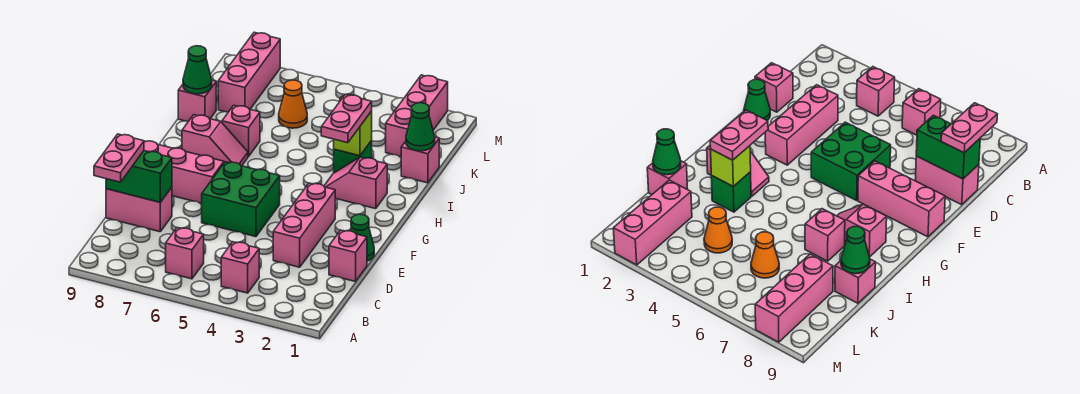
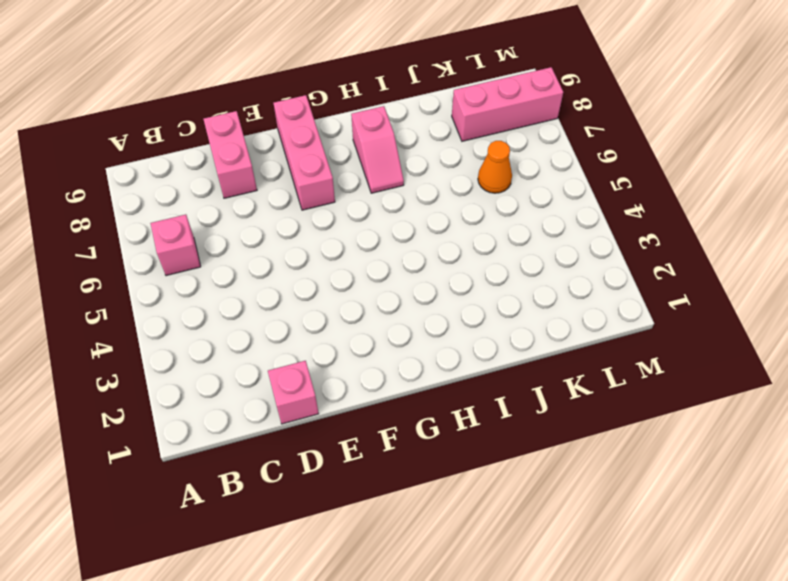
none -> pink 1x1 brick [221,242,259,293]
none -> pink 1x3 brick [273,183,335,267]
none -> green 1x1 cone [350,214,374,261]

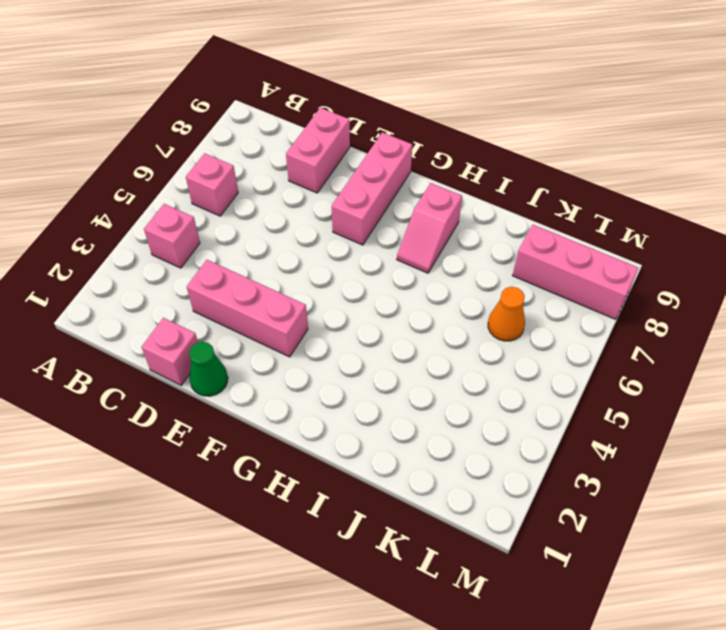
none -> green 2x2 brick [202,162,280,237]
none -> pink 1x2 slope [324,157,387,209]
none -> green 1x1 brick [334,141,372,173]

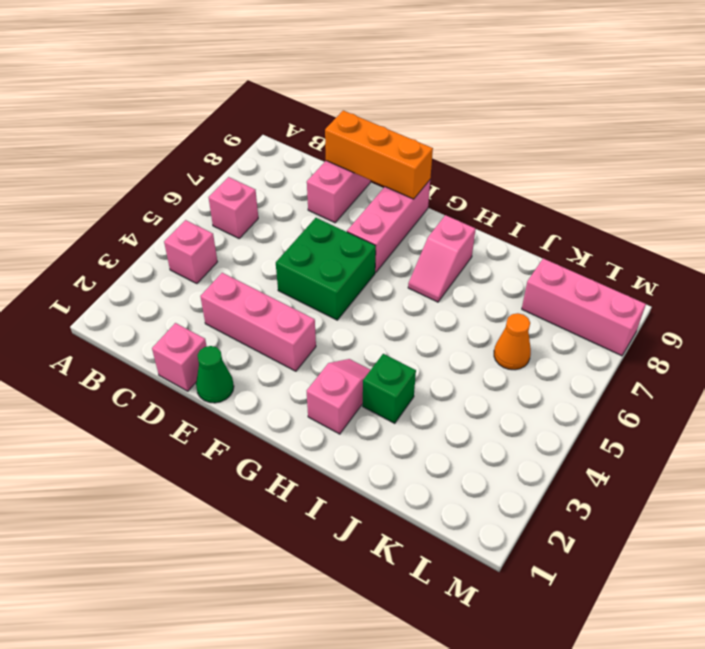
orange 1x3 brick [325,111,433,199] -> green 1x2 brick [106,151,172,202]
none -> pink 1x1 brick [222,105,260,157]
none -> pink 1x1 brick [401,137,439,183]
none -> pink 1x1 brick [178,80,216,121]

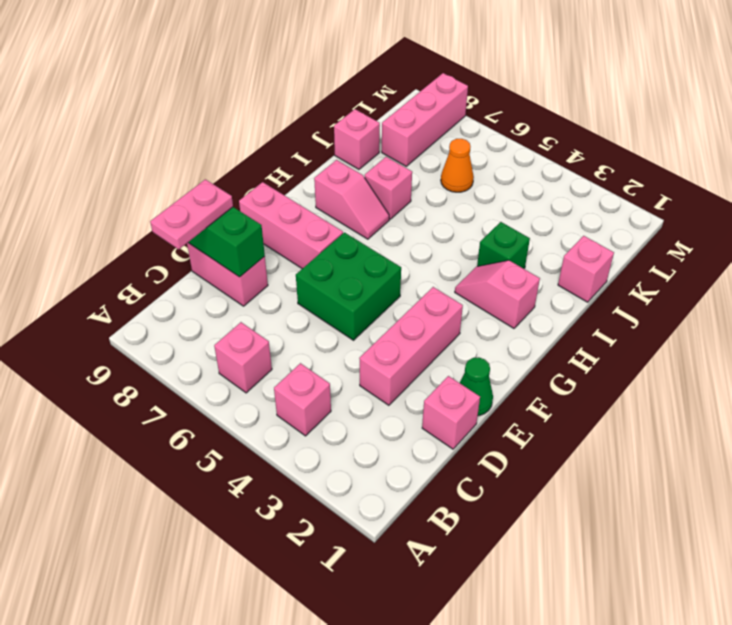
none -> pink 1x3 brick [386,75,448,156]
none -> orange 1x1 cone [704,207,732,253]
none -> lime 1x1 brick [334,111,372,156]

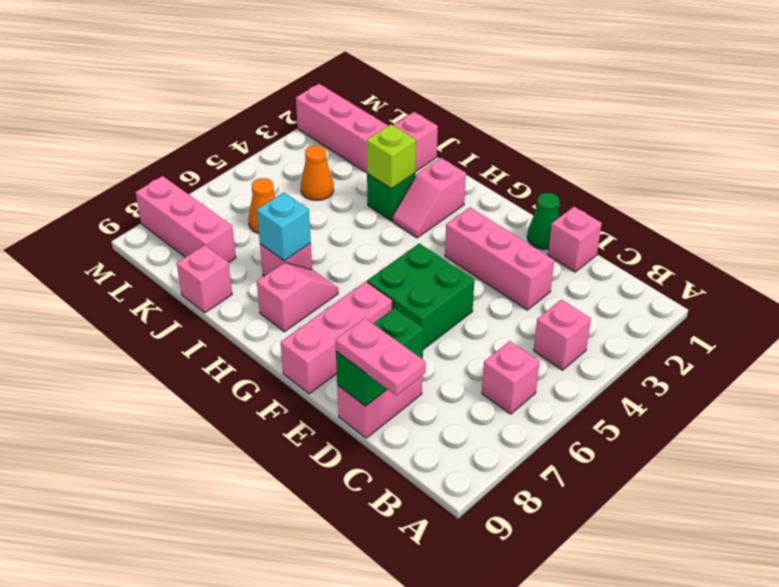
cyan 1x1 brick [257,192,311,261] -> none
none -> green 1x1 cone [406,103,435,151]
none -> green 1x1 cone [183,46,212,94]
none -> pink 1x2 plate [321,94,372,143]

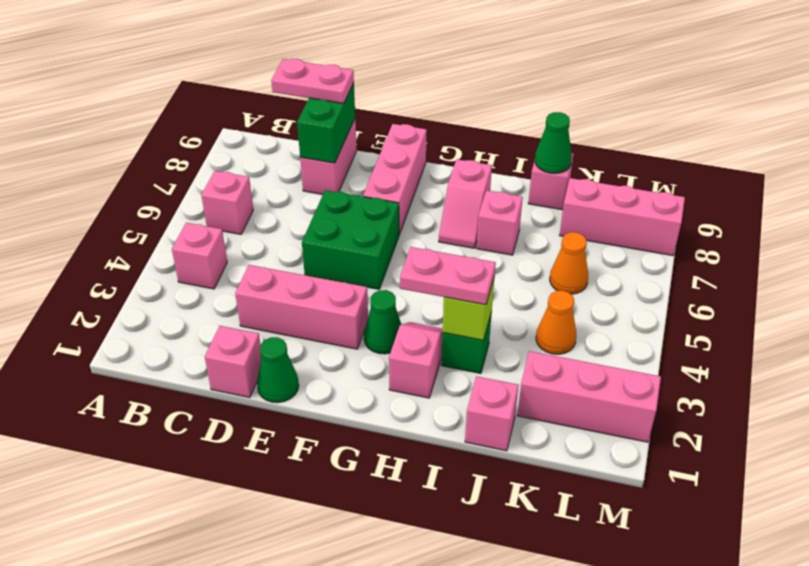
green 1x1 cone [364,290,401,354] -> green 1x1 cone moved to [406,103,435,151]

